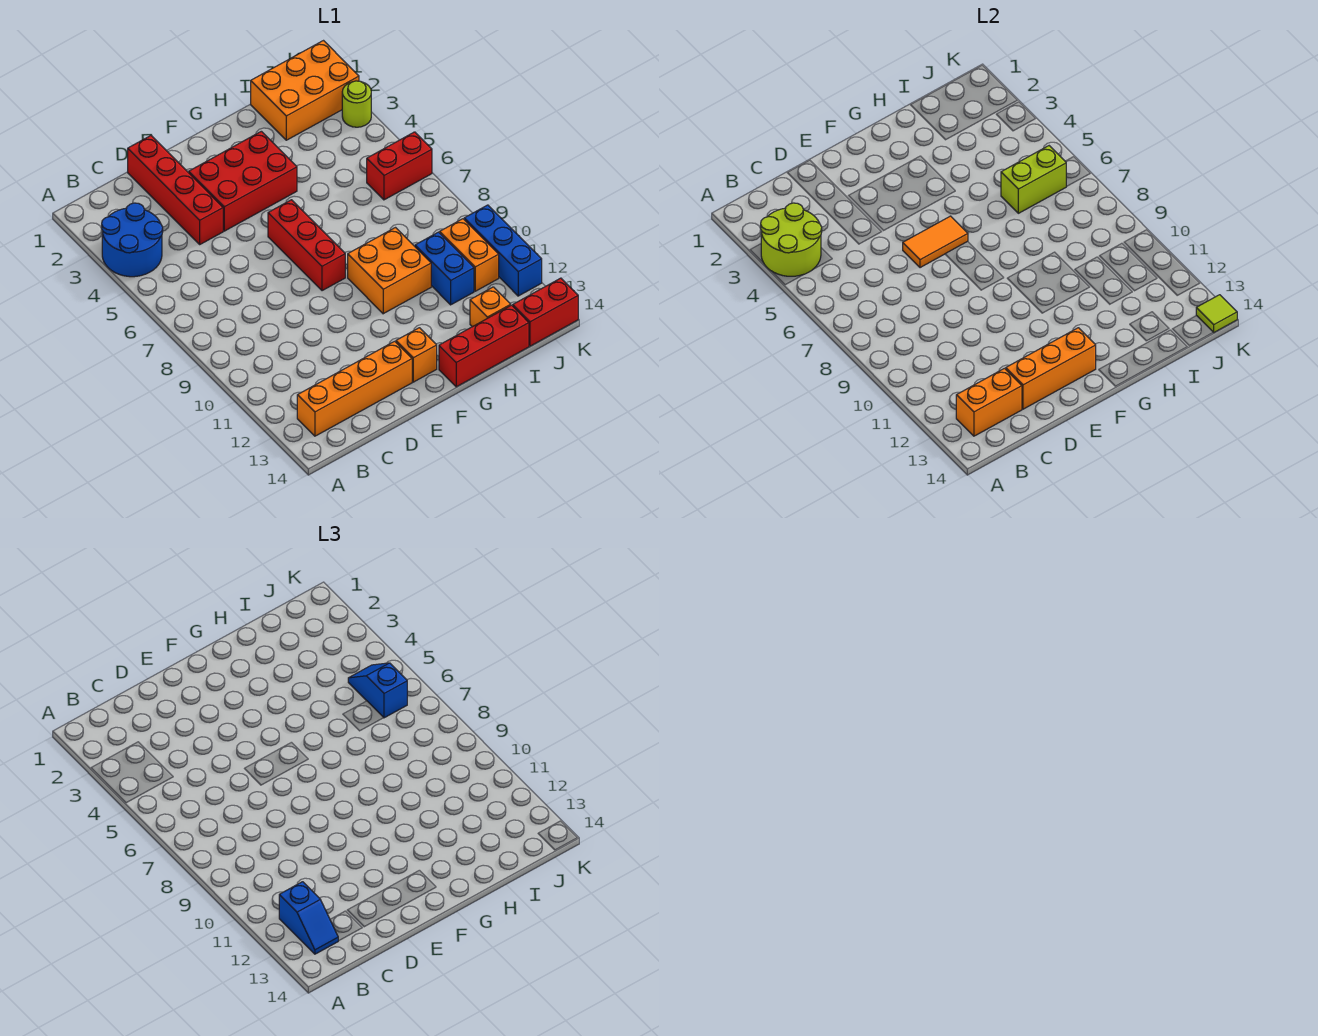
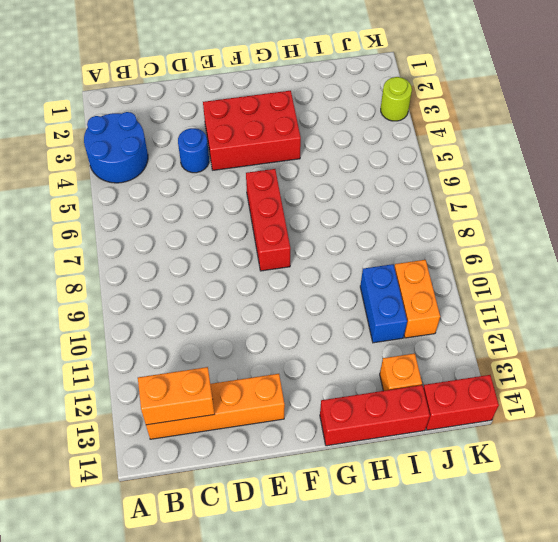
blue 1x1 round brick [178,128,209,173] -> red 1x4 brick [128,136,223,244]
none -> orange 1x1 brick [396,328,437,382]
none -> orange 2x2 brick [348,228,431,314]
none -> orange 2x3 brick [251,41,359,140]

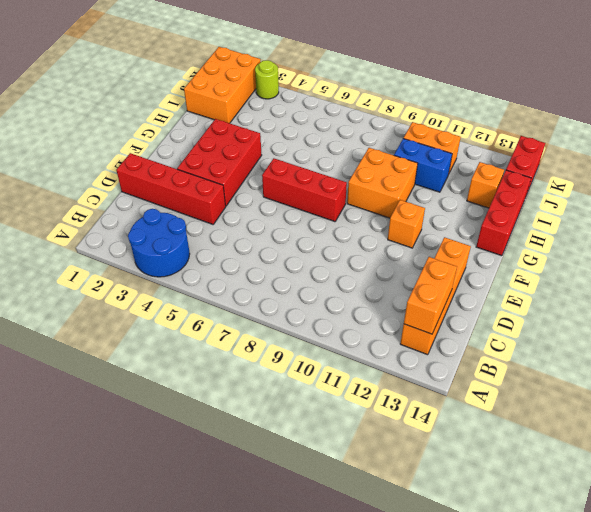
orange 1x1 brick [388,200,425,248] -> orange 1x1 brick moved to [396,328,437,382]
none -> red 1x2 brick [367,132,432,200]
none -> blue 1x3 brick [464,205,542,296]
none -> lime 2x2 round brick [761,203,822,276]

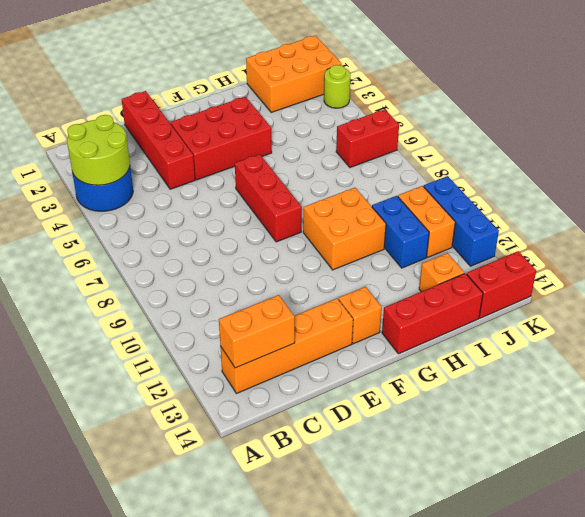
none -> orange 1x3 brick [1006,328,1096,409]
none -> orange 1x2 tile [903,216,968,268]
none -> lime 1x2 brick [1001,146,1067,213]

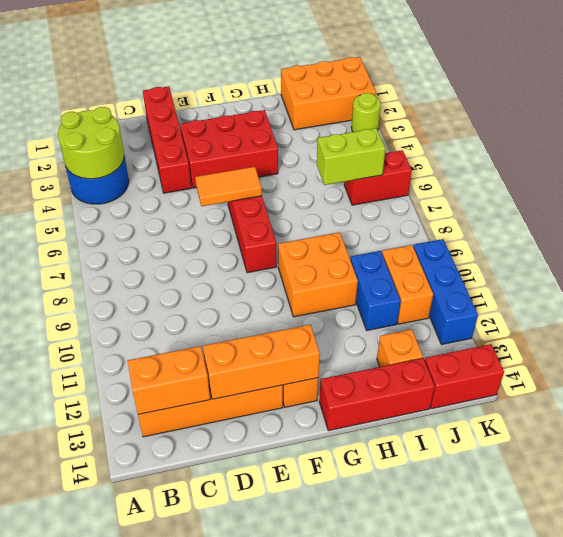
none -> lime 1x1 tile [1196,295,1237,332]
none -> blue 1x2 slope [279,882,338,954]
none -> blue 1x2 slope [348,663,407,718]

